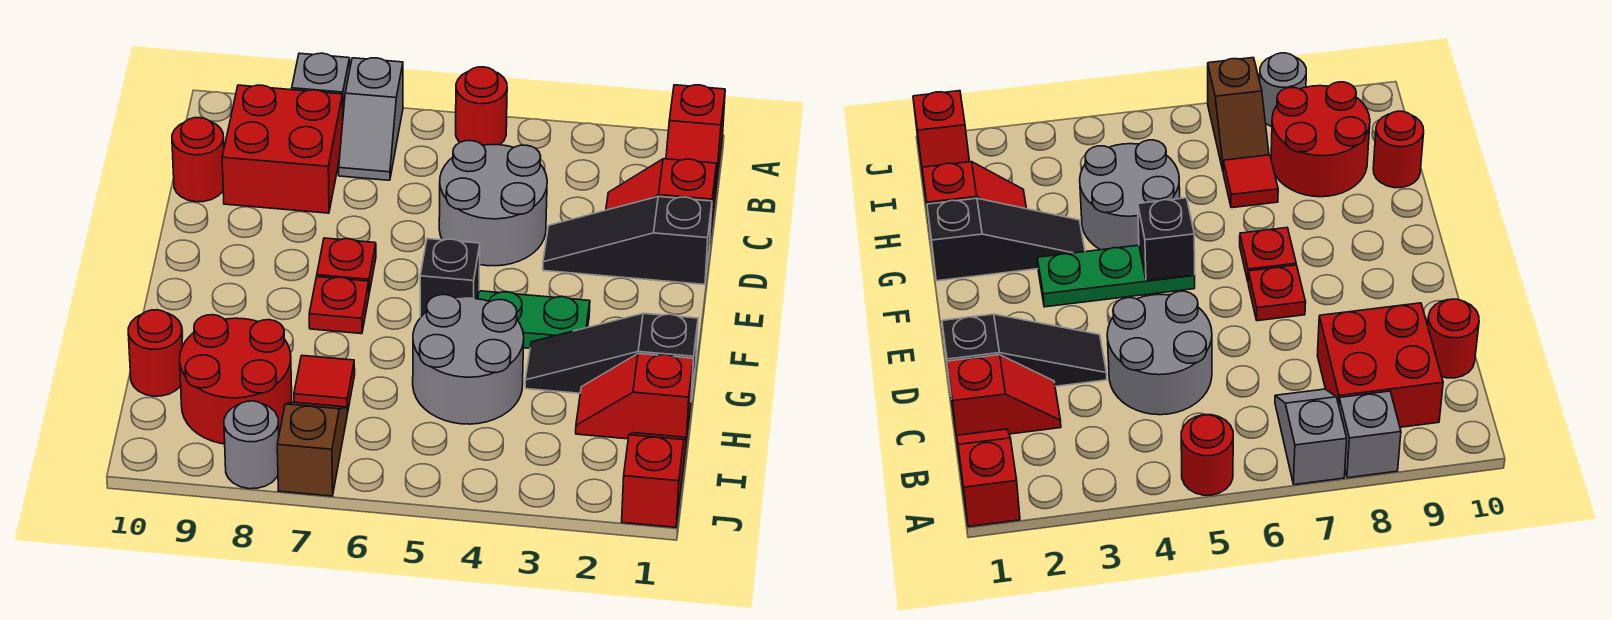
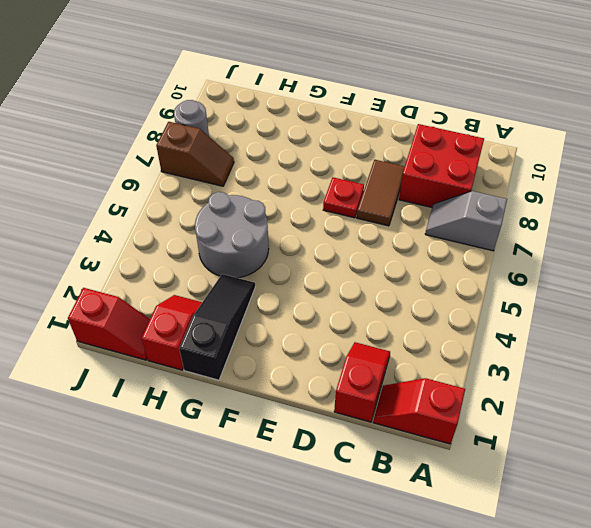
brown 1x2 tile [357,160,405,226] -> none
none -> red 1x1 round brick [456,67,507,145]
none -> grey 1x1 brick [292,53,350,113]
none -> grey 2x2 round brick [439,141,547,266]

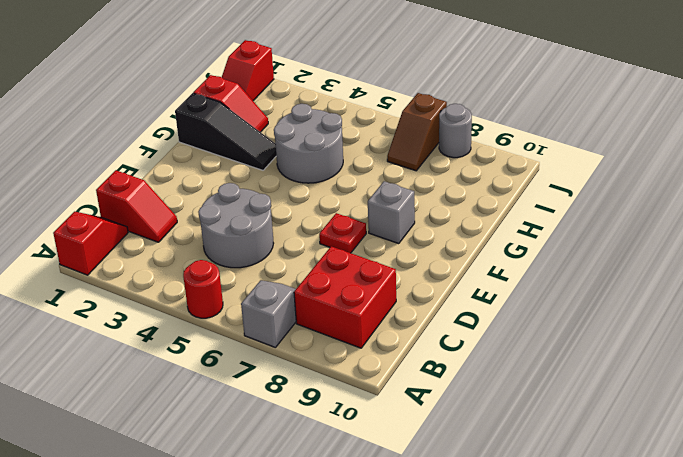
grey 1x1 brick [368,181,415,244] -> grey 1x1 brick moved to [292,53,350,113]
none -> red 1x1 round brick [172,118,224,202]
none -> black 1x3 slope [543,197,712,285]
none -> green 1x3 plate [478,291,590,348]

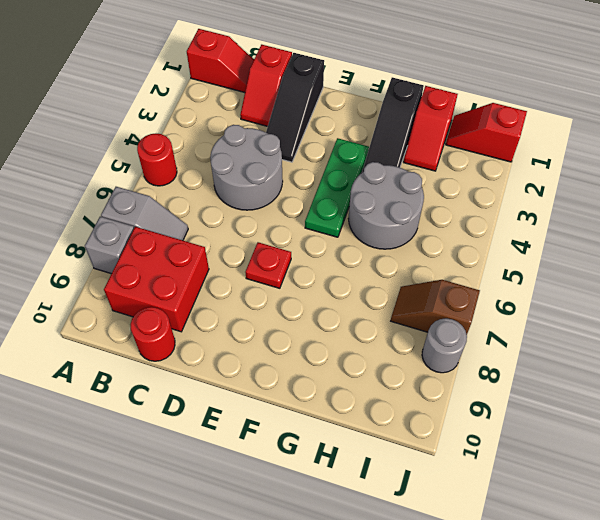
none -> red 1x1 plate [309,277,369,334]
none -> red 1x1 tile [294,355,355,413]
none -> red 2x2 round brick [180,315,292,444]

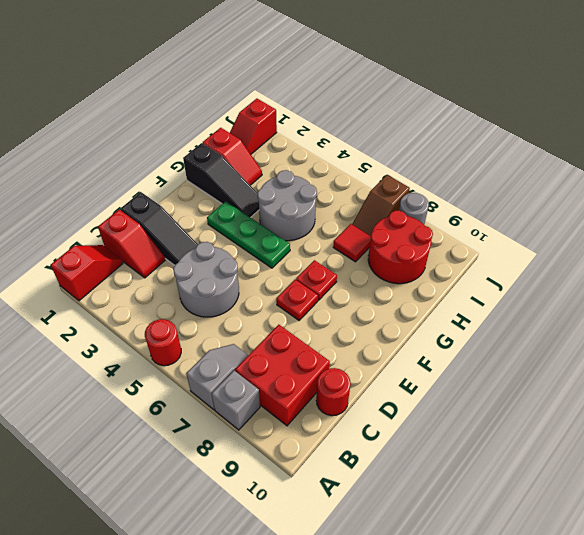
none -> red 1x1 round brick [128,310,183,396]
none -> black 1x1 brick [420,239,480,318]

